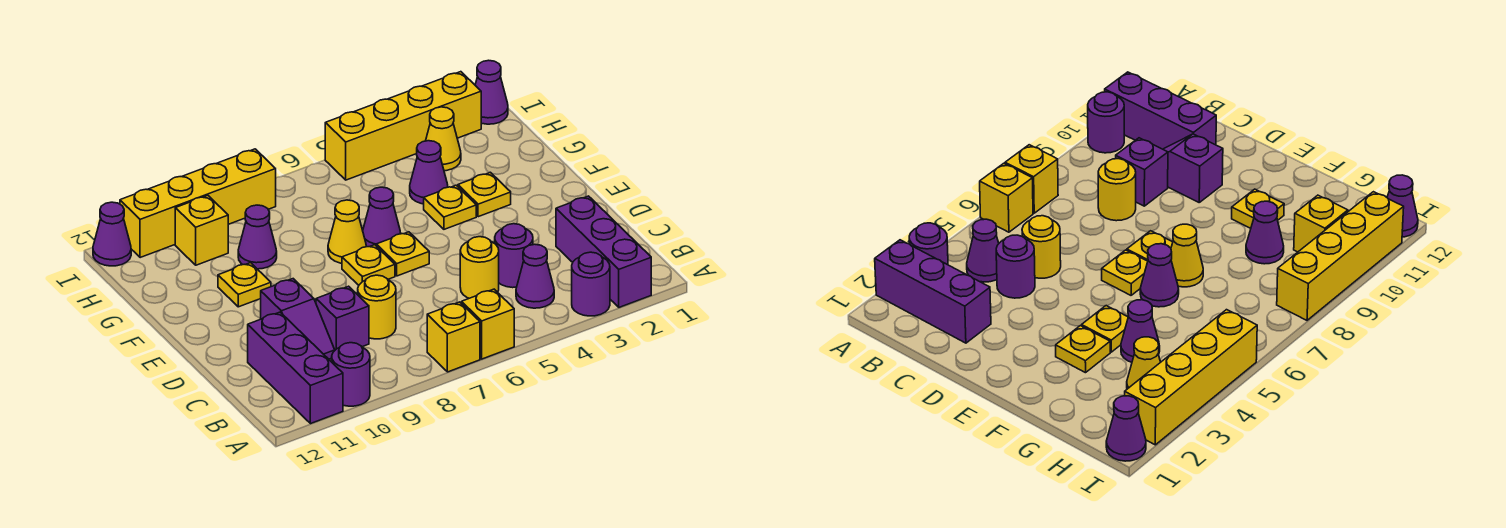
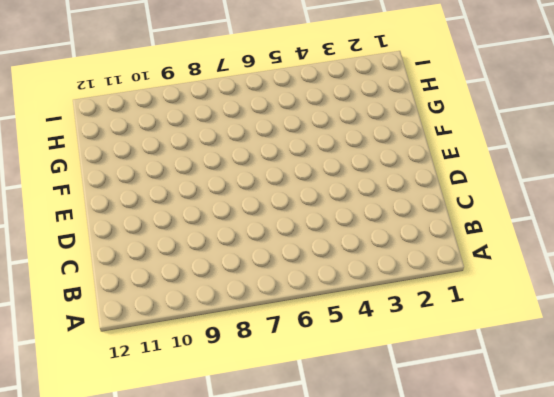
none -> purple 1x3 brick [556,196,651,307]
none -> purple 1x1 round brick [572,252,610,316]
none -> yellow 1x1 brick [462,289,514,359]

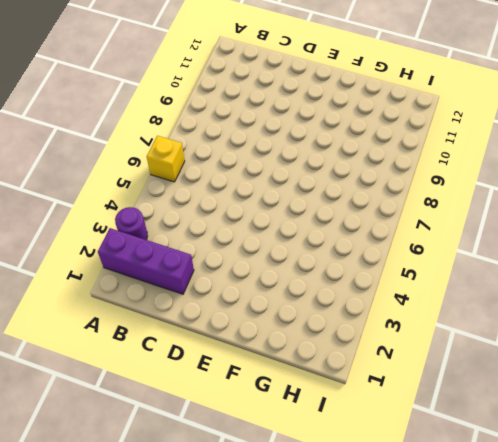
none -> yellow 1x1 brick [427,302,480,372]
none -> purple 1x1 round brick [332,343,370,406]
none -> purple 1x3 brick [248,312,343,424]

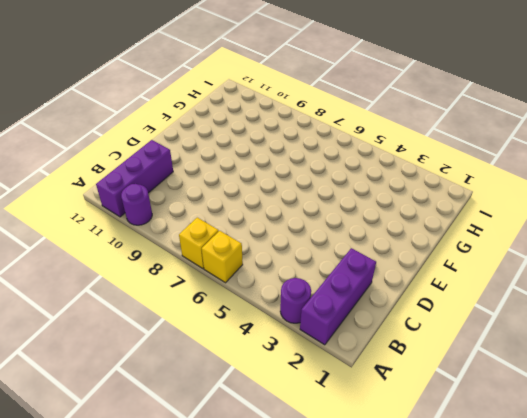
none -> purple 1x1 cone [516,244,554,308]
none -> purple 1x1 round brick [495,224,533,288]
none -> yellow 1x1 round brick [460,237,499,298]

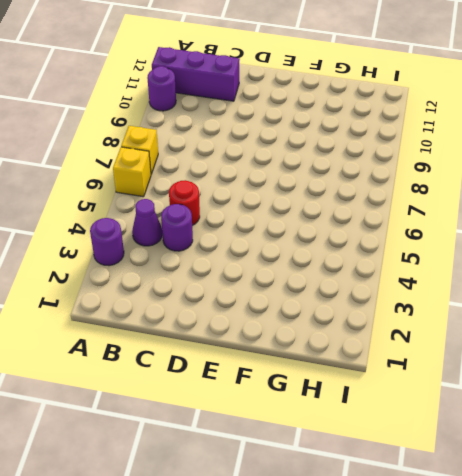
red 1x1 round brick [169,180,200,225] -> yellow 1x1 round brick [460,237,499,298]
none -> purple 1x3 brick [556,196,651,307]
none -> yellow 1x1 round brick [358,275,396,339]
none -> purple 1x1 brick [316,286,369,350]

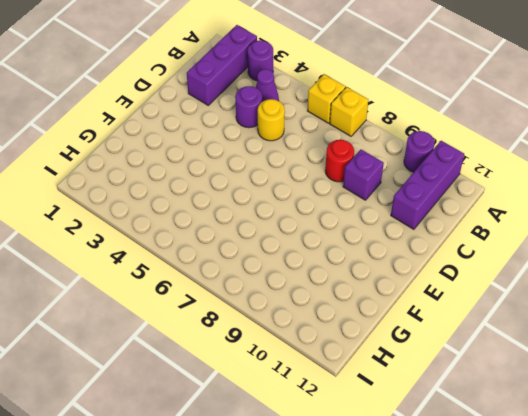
red 1x1 round brick [325,140,354,182] -> yellow 1x1 round brick [358,275,396,339]
none -> purple 1x2 slope [261,279,335,359]
none -> yellow 1x1 plate [376,232,429,276]
none -> yellow 1x1 plate [342,245,395,285]

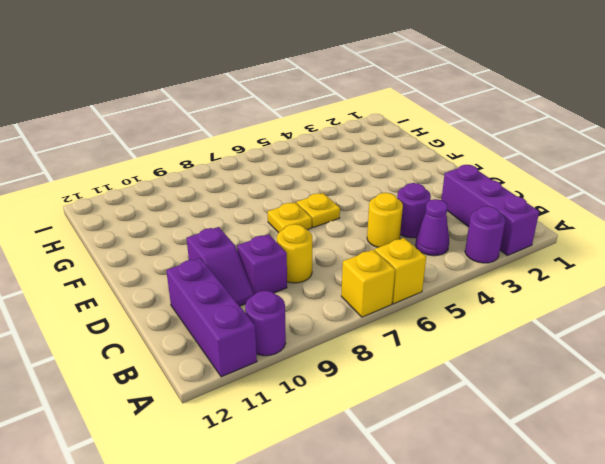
none -> yellow 1x1 plate [458,172,511,217]
none -> yellow 1x1 plate [424,185,476,229]
none -> purple 1x1 cone [363,187,401,247]

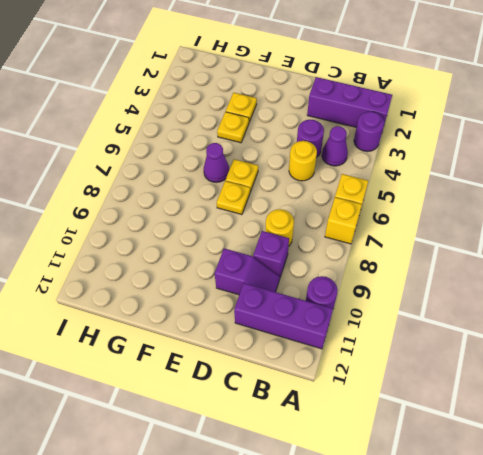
none -> yellow 1x1 cone [328,200,366,263]
none -> yellow 1x1 plate [218,263,271,307]
none -> purple 1x1 cone [410,141,448,204]

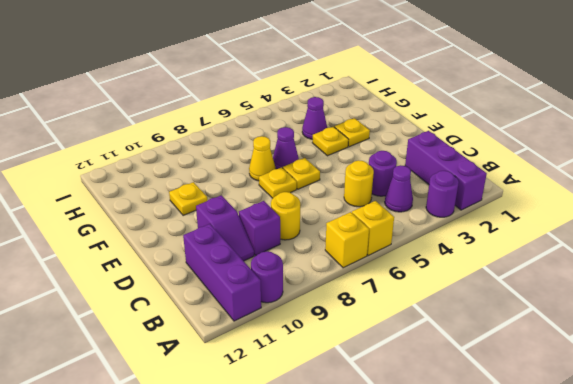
none -> purple 1x1 cone [238,205,277,269]
none -> yellow 1x1 cone [426,107,461,171]
none -> yellow 1x1 brick [175,196,229,265]

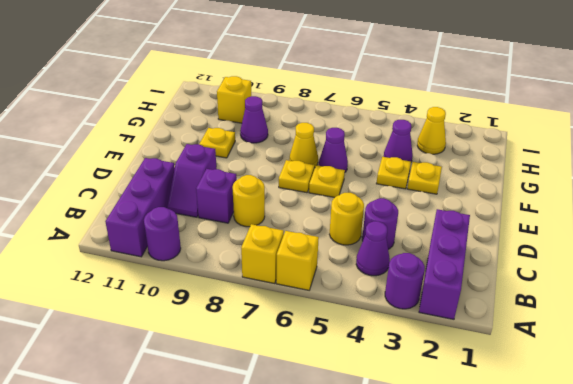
none -> purple 1x1 cone [475,60,508,124]
none -> yellow 1x4 brick [325,72,481,180]
none -> yellow 1x4 brick [120,149,276,258]

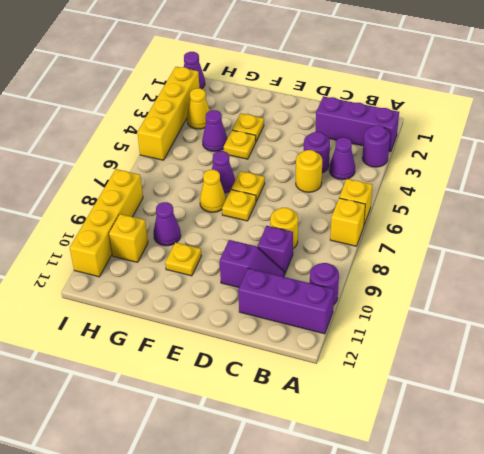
none -> purple 1x1 cone [93,202,131,266]

